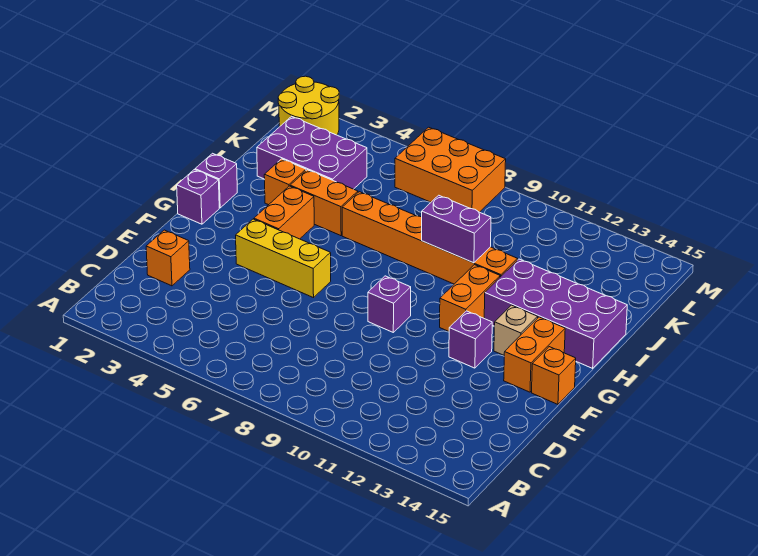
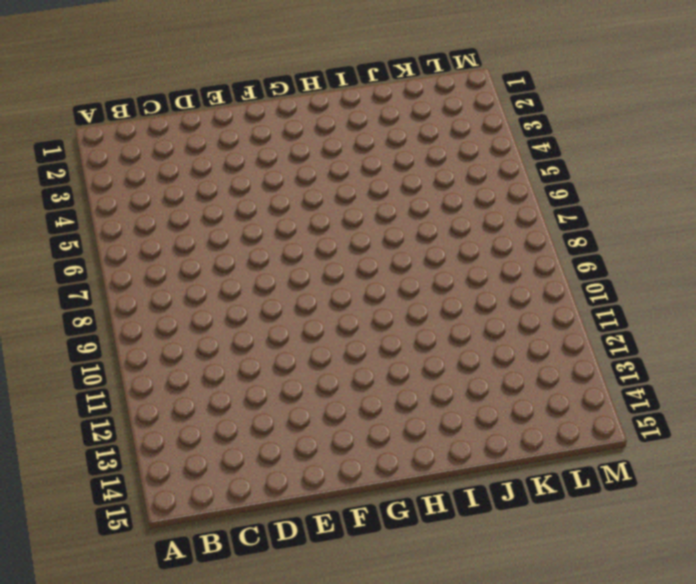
none -> orange 1x1 brick [146,230,190,286]
none -> yellow 1x3 brick [236,219,331,298]
none -> purple 1x1 brick [368,276,411,332]

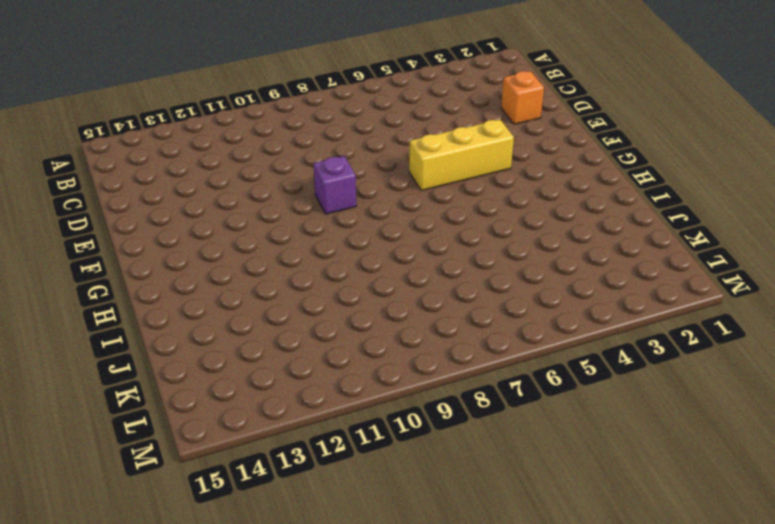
none -> purple 1x1 brick [449,311,492,368]
none -> orange 1x2 brick [504,317,565,392]
none -> orange 1x1 brick [532,347,576,404]

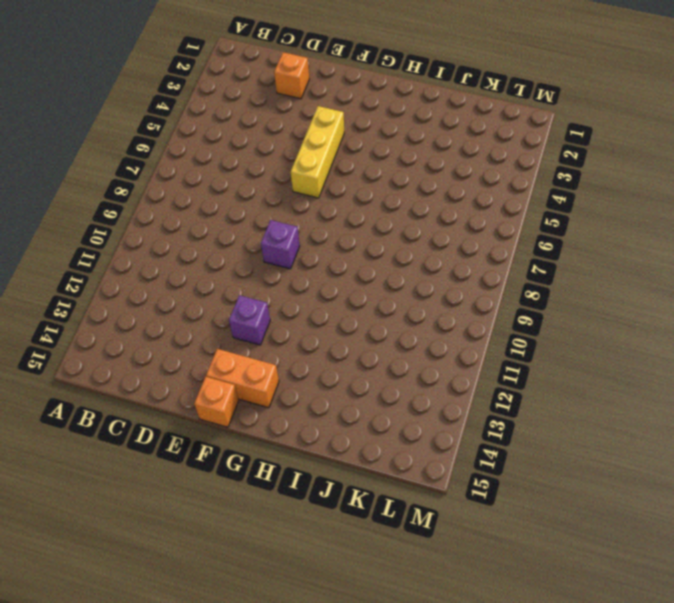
none -> purple 1x1 brick [177,170,219,224]
none -> orange 1x2 brick [254,186,314,239]
none -> orange 1x2 brick [440,265,500,331]

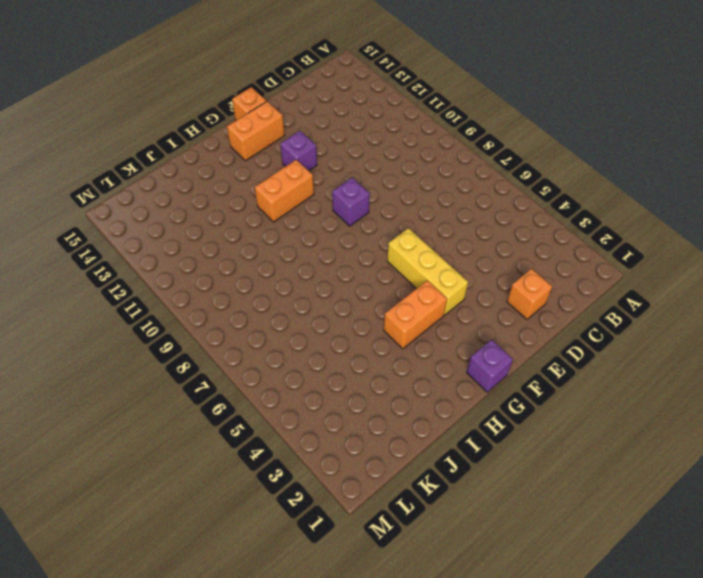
none -> tan 1x1 brick [494,305,538,355]
none -> purple 1x1 brick [195,153,237,208]
none -> purple 2x4 brick [484,259,627,368]

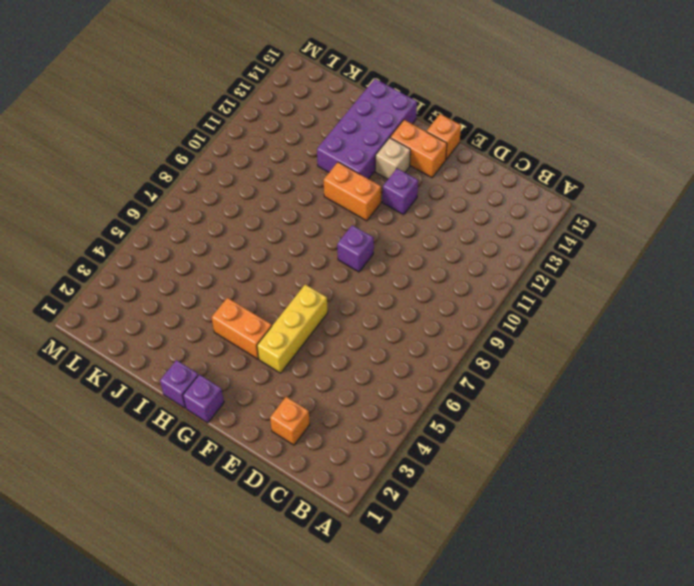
none -> orange 1x1 brick [264,159,306,205]
none -> orange 1x2 brick [290,170,358,236]
none -> orange 1x6 brick [342,192,518,284]

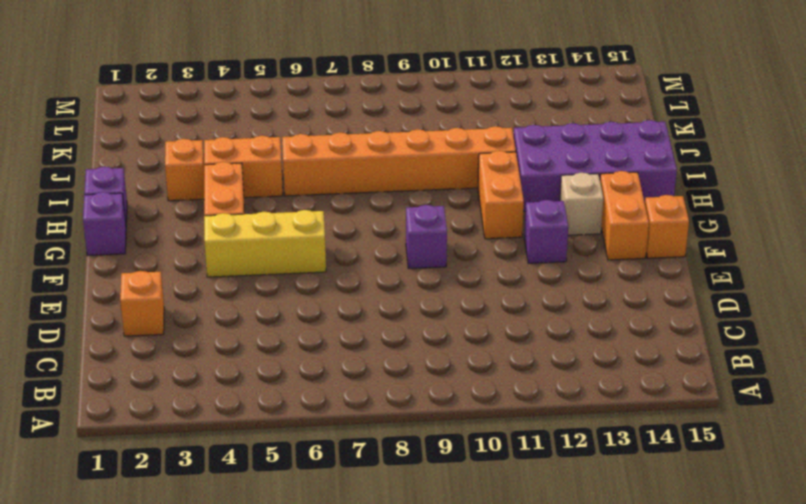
none -> purple 2x3 brick [257,116,367,189]
none -> yellow 2x2 round brick [278,76,339,135]
none -> orange 2x3 brick [395,127,506,212]

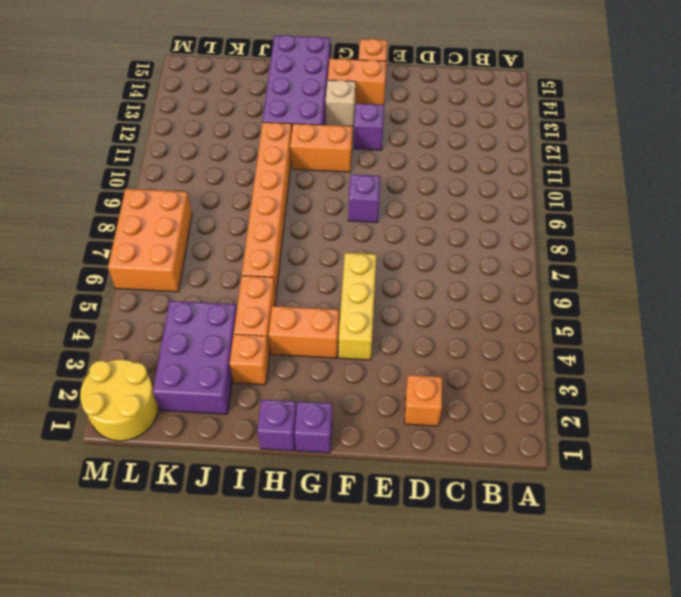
none -> purple 1x2 brick [422,195,491,263]

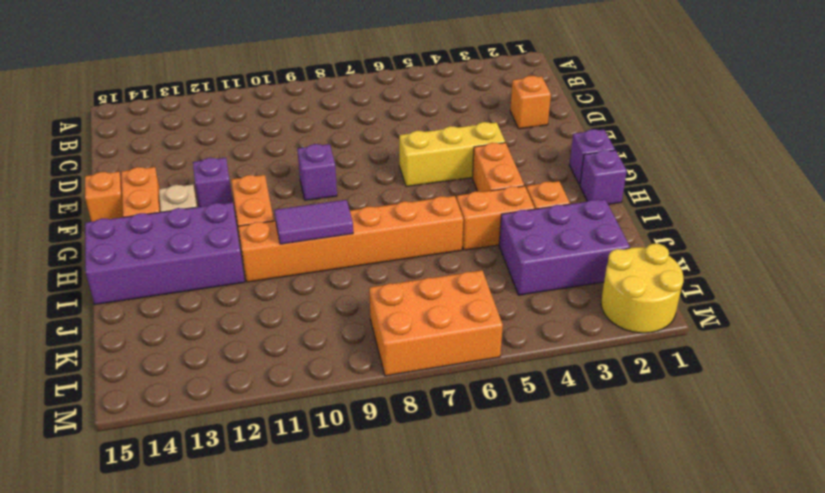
purple 1x2 tile [275,200,353,244] -> purple 1x2 brick [422,195,491,263]

